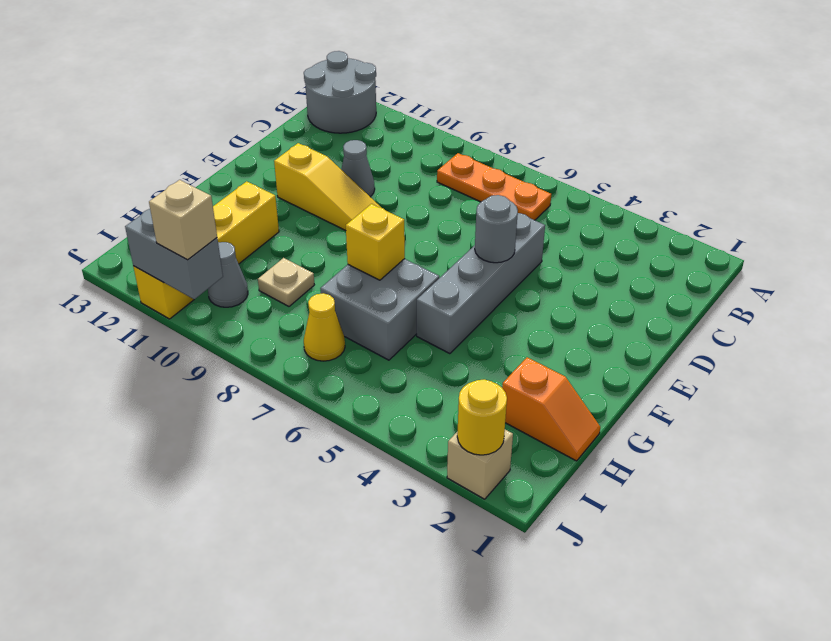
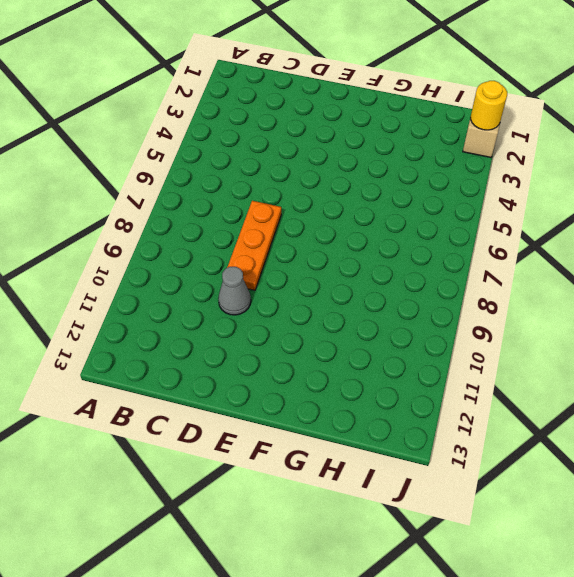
orange 1x3 plate [227,201,281,290] -> orange 1x3 plate moved to [437,153,551,220]
none -> grey 2x2 round brick [304,51,376,133]
none -> grey 1x4 brick [417,213,545,354]
none -> yellow 1x3 slope [274,143,381,231]

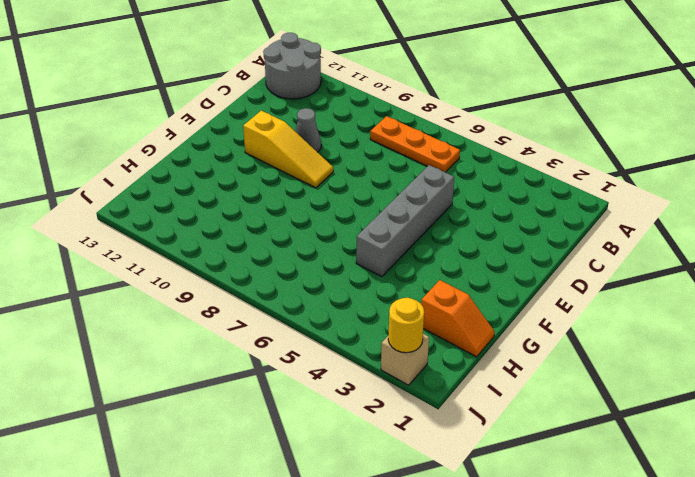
none -> grey 2x2 brick [320,259,439,360]
none -> yellow 1x4 brick [133,181,279,319]
none -> tan 1x1 plate [258,258,314,306]

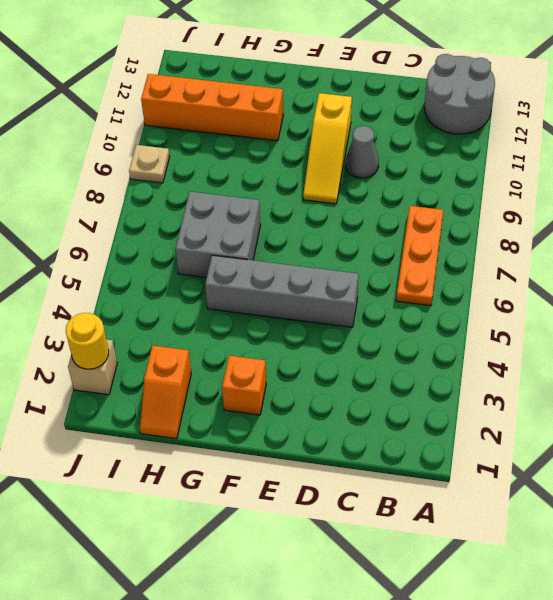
orange 1x1 brick [222,356,266,415] -> none
orange 1x4 brick [141,74,283,141] -> yellow 1x4 brick [133,181,279,319]
tan 1x1 plate [129,145,170,183] -> tan 1x1 plate moved to [258,258,314,306]
none -> yellow 1x1 cone [304,293,345,361]
none -> grey 1x1 cone [208,242,248,307]
none -> grey 1x1 round brick [475,195,518,263]

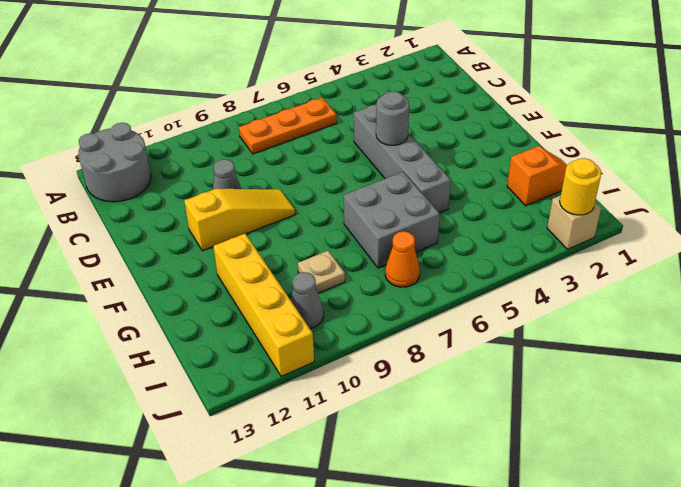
orange 1x1 cone [385,231,420,287] -> yellow 1x1 cone [304,293,345,361]
none -> yellow 1x1 brick [346,204,405,280]
none -> grey 1x2 brick [125,209,223,299]
none -> tan 1x1 brick [149,180,217,260]

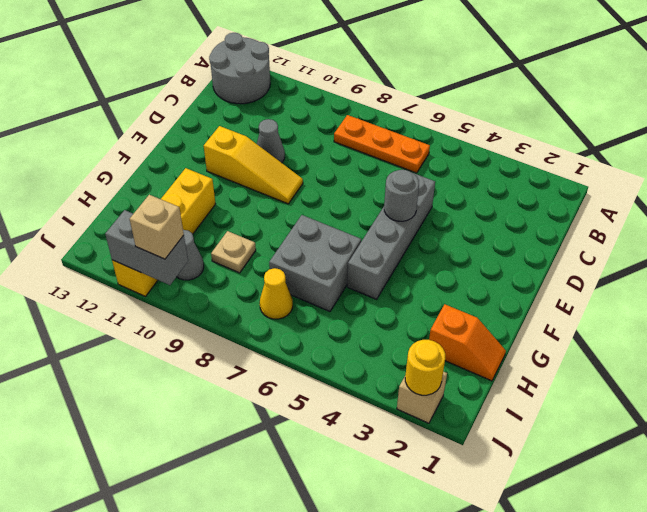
none -> yellow 1x1 brick [346,204,405,280]

